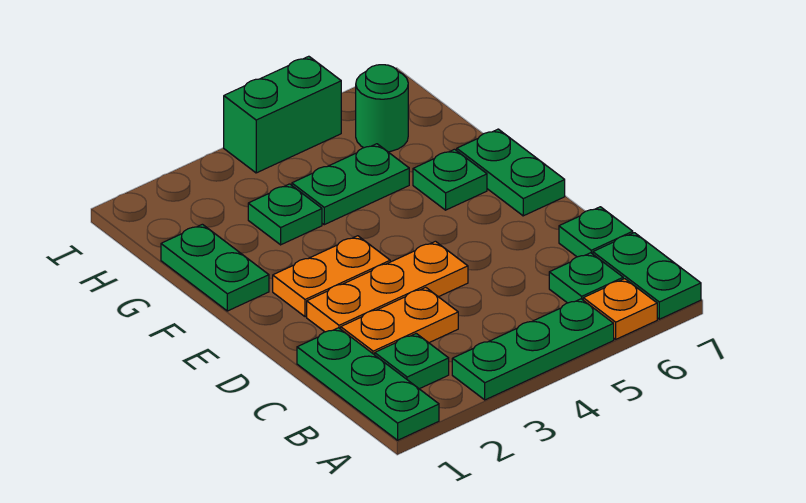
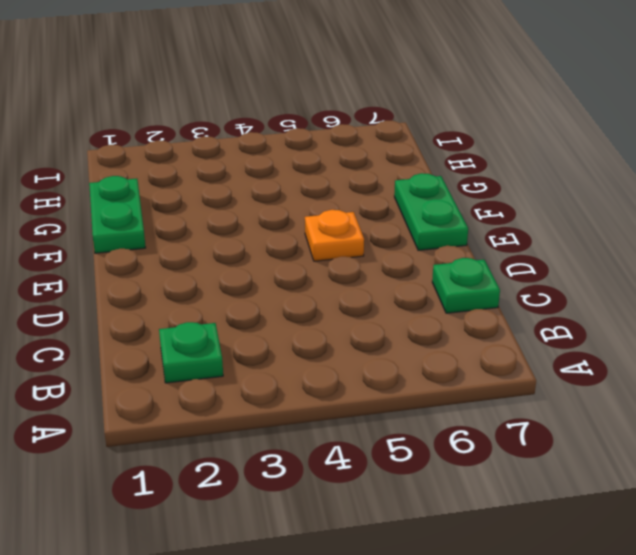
orange 1x1 plate [305,210,364,261] -> orange 1x1 plate moved to [583,279,657,339]
none -> green 1x3 plate [297,328,439,440]
none -> green 1x3 plate [452,299,614,400]
none -> green 1x2 plate [593,233,701,319]

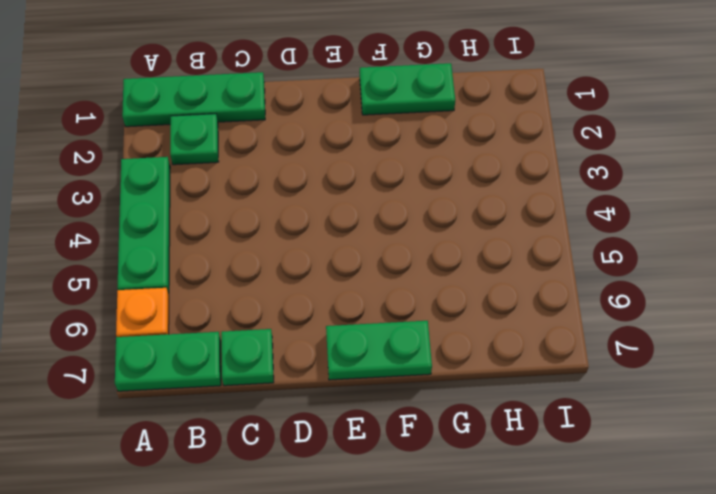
none -> green 1x1 plate [549,253,623,303]
none -> orange 1x2 plate [341,287,458,355]
none -> orange 1x3 plate [307,241,468,332]

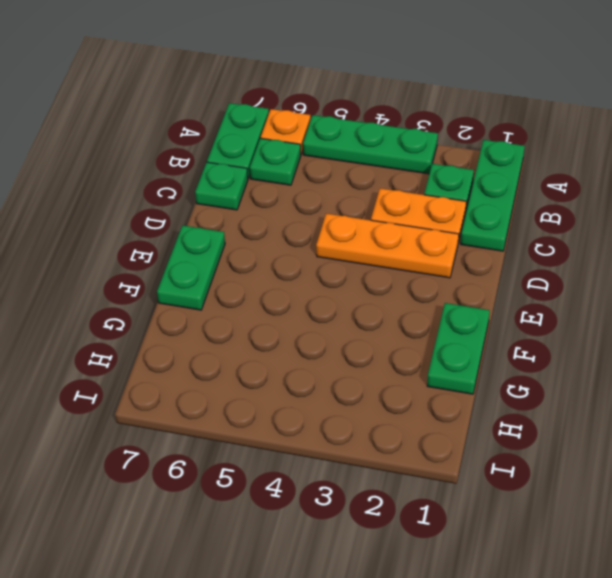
none -> orange 1x2 plate [273,236,390,317]
none -> green 1x1 plate [413,149,487,210]
none -> green 1x1 plate [248,184,322,245]

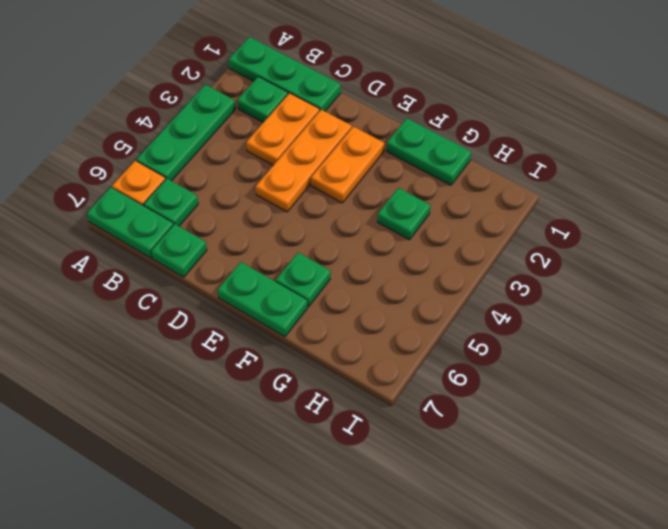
none -> green 1x2 plate [292,144,409,225]
none -> green 1x1 round brick [356,65,408,152]
none -> green 1x2 brick [224,56,341,173]

